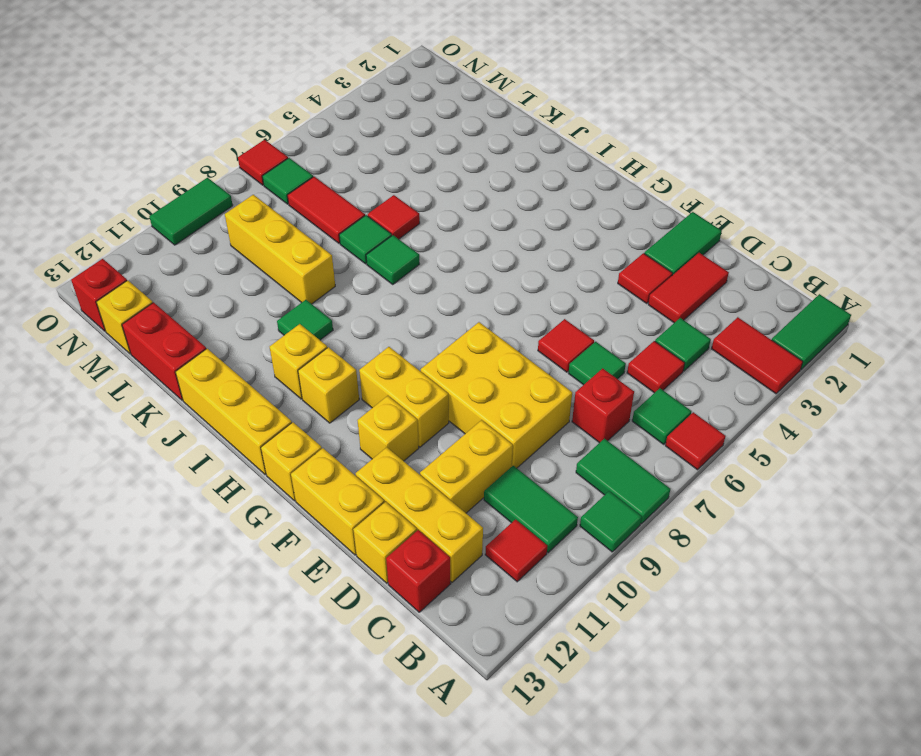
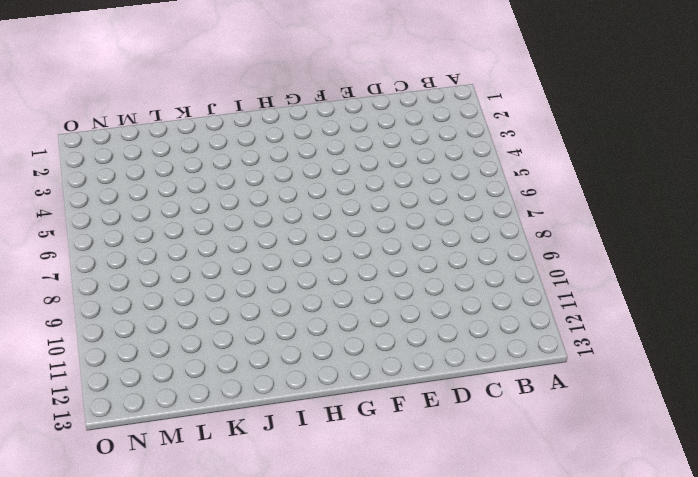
none -> green 1x2 tile [772,294,851,370]
none -> red 1x2 tile [712,317,803,394]
none -> red 1x1 tile [665,412,726,470]
none -> green 1x2 tile [576,439,670,524]

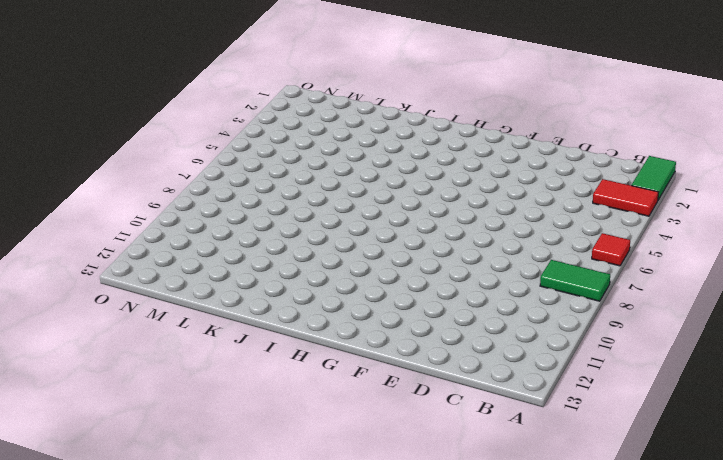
none -> green 1x1 tile [580,491,642,552]
none -> green 1x1 tile [632,388,691,444]
none -> green 1x2 tile [484,466,578,553]
none -> red 1x1 tile [485,520,547,582]

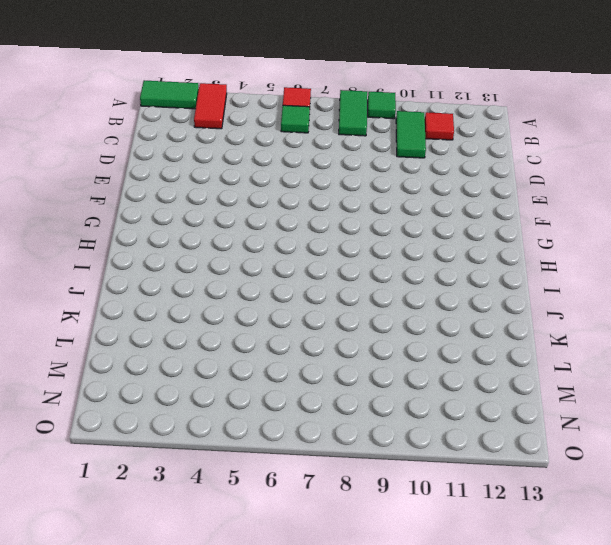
none -> green 1x1 tile [655,318,711,371]
none -> red 1x1 tile [627,341,685,393]
none -> red 1x1 brick [572,368,634,443]
none -> yellow 1x3 brick [356,447,483,582]

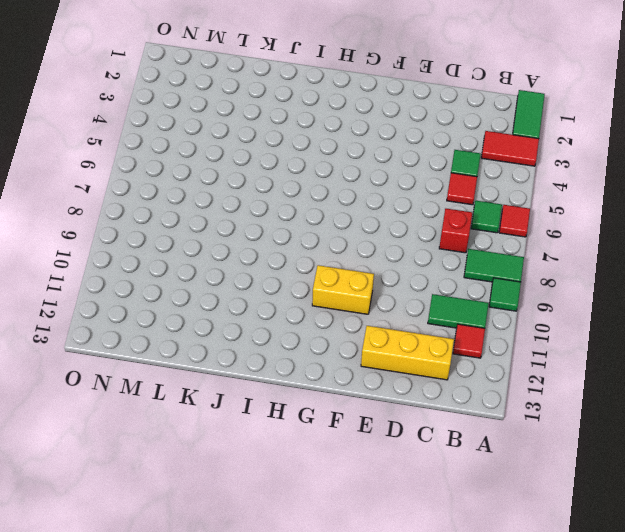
none -> red 1x1 brick [386,530,451,612]
none -> red 1x2 tile [648,253,729,323]
none -> green 1x1 tile [569,342,626,385]
none -> yellow 2x3 brick [421,322,572,468]

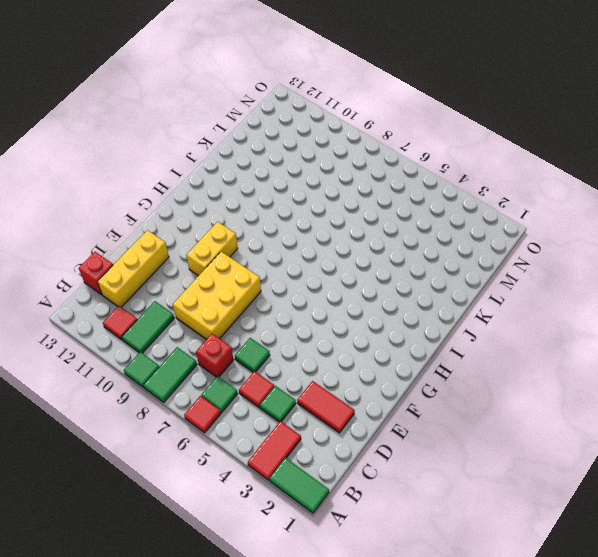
none -> yellow 1x2 brick [420,420,513,513]
none -> yellow 1x1 brick [353,502,417,583]
none -> green 1x2 tile [644,212,722,275]
none -> red 1x1 tile [618,253,673,303]

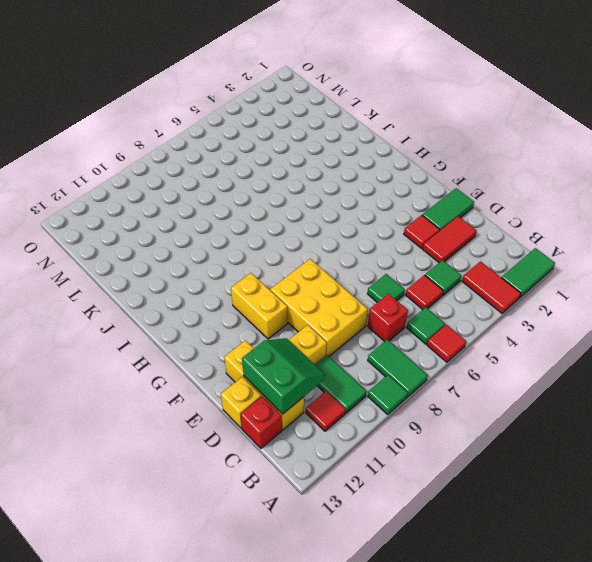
green 2x2 slope [242,338,326,414] -> none
none -> red 1x1 tile [538,319,594,372]
none -> yellow 1x2 brick [291,448,384,555]
none -> yellow 1x1 brick [357,396,419,461]
none -> yellow 1x1 brick [261,422,322,501]

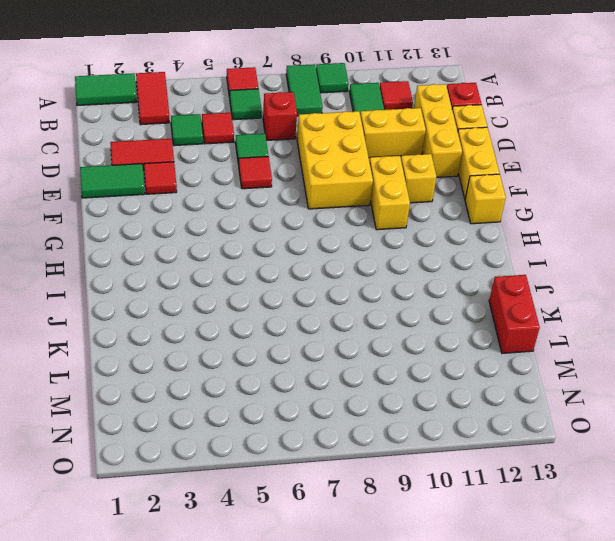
none -> yellow 1x1 brick [298,347,359,423]
none -> yellow 1x3 brick [175,349,292,475]
none -> yellow 1x1 brick [270,324,327,399]
none -> green 1x1 tile [366,235,419,284]

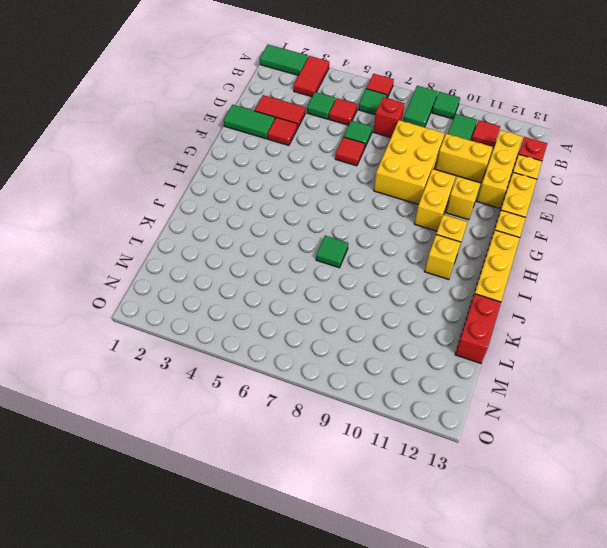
none -> green 1x1 tile [277,300,333,340]
none -> red 1x1 tile [368,195,420,239]
none -> green 1x1 tile [339,215,392,264]
none -> yellow 1x3 brick [225,195,335,304]

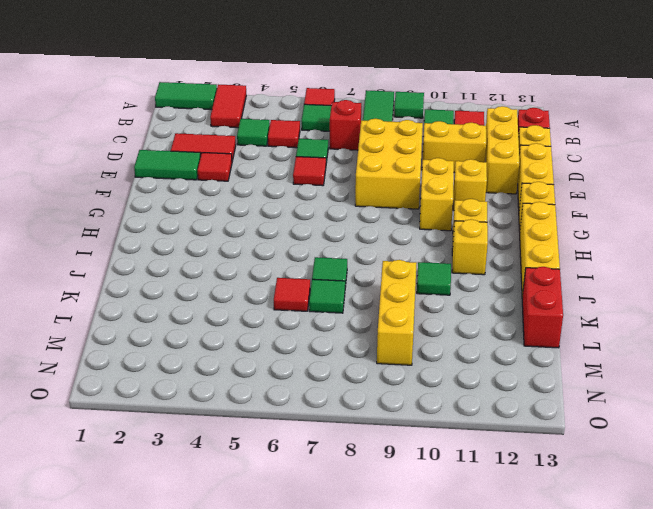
none -> red 1x2 tile [287,177,365,243]
none -> yellow 1x1 brick [96,280,153,354]
none -> green 1x1 tile [262,158,313,204]
none -> red 1x1 brick [71,259,127,331]

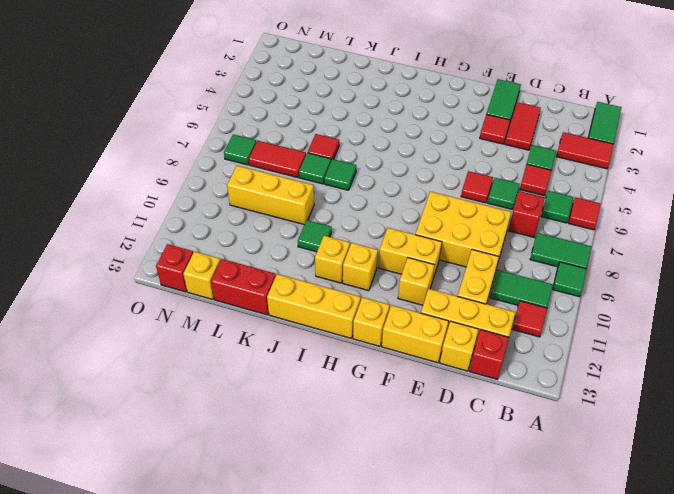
none -> red 1x1 tile [238,140,288,185]
none -> green 1x2 tile [149,178,233,245]

